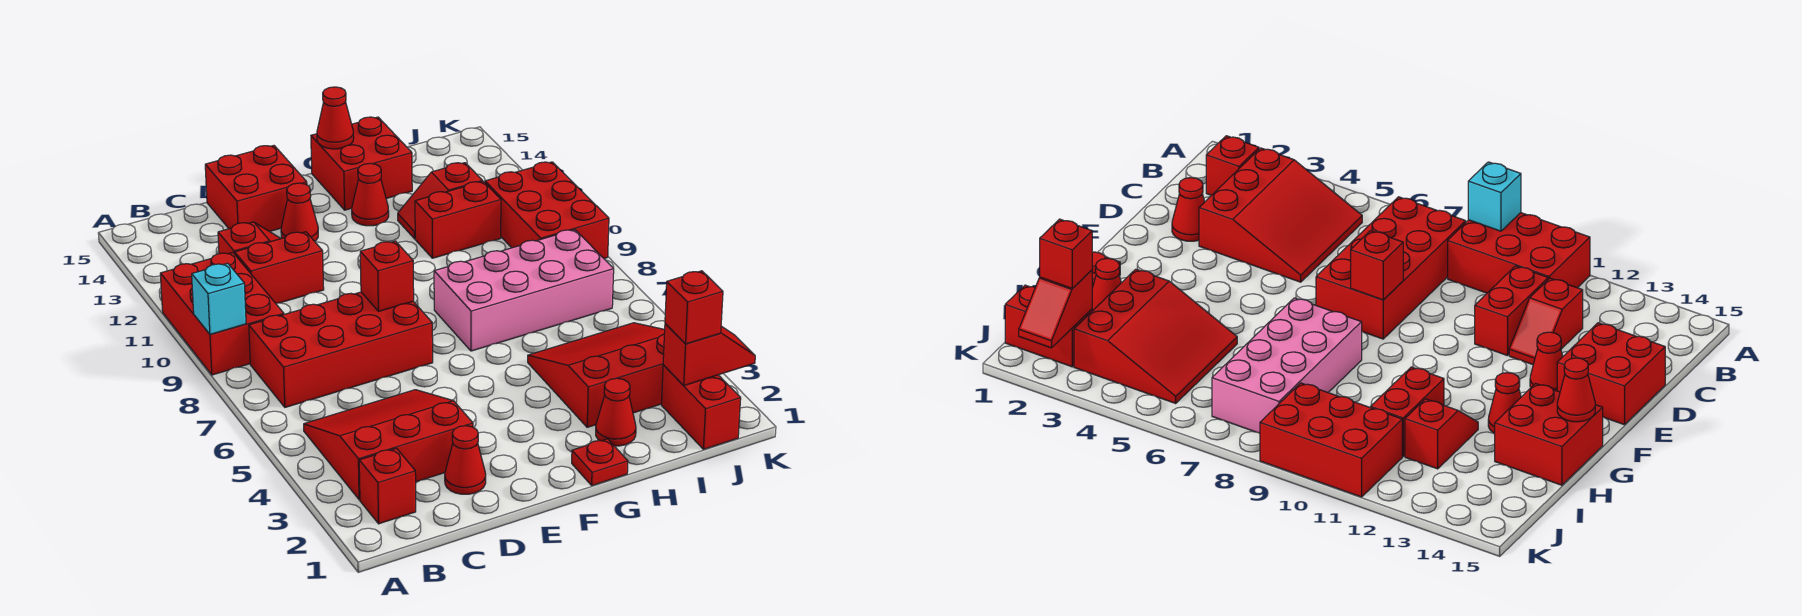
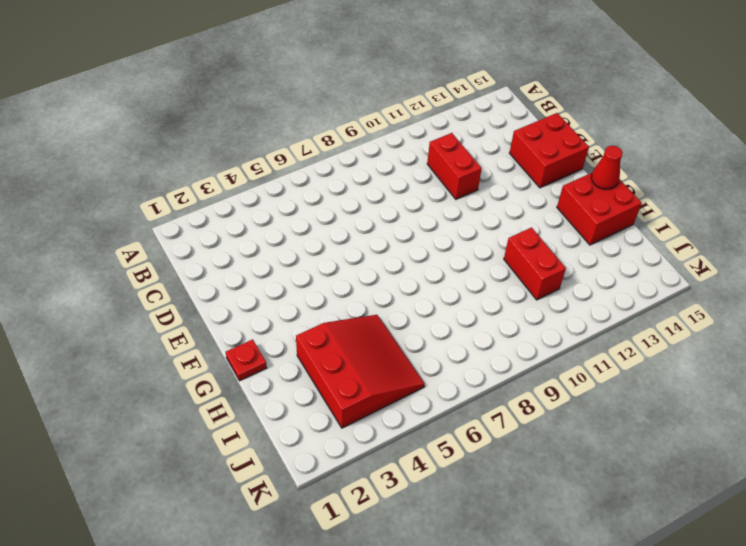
none -> red 2x3 brick [160,252,284,375]
none -> red 1x1 brick [359,448,416,524]
none -> red 3x3 slope [304,390,473,500]

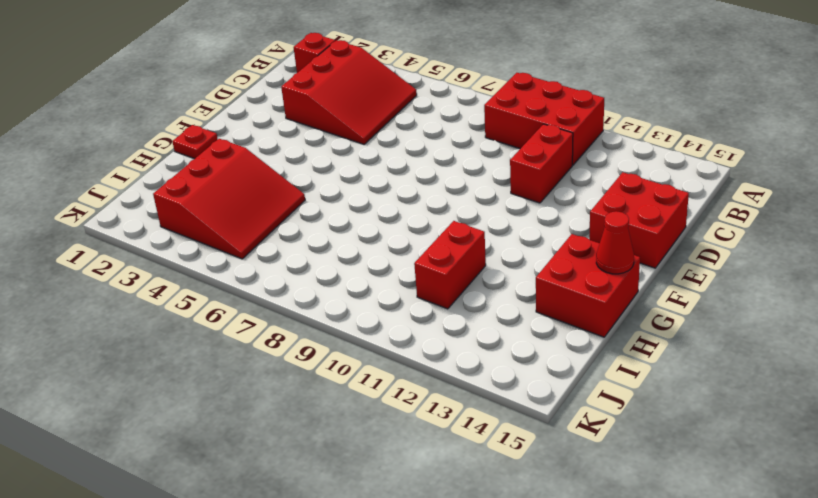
none -> red 2x4 brick [249,292,433,407]
none -> red 1x2 slope [218,222,281,254]
none -> red 1x1 cone [445,426,486,494]

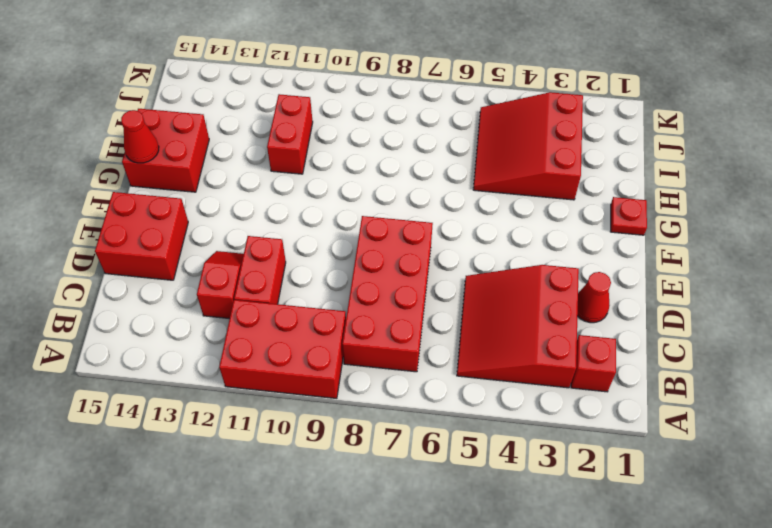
none -> red 1x1 cone [281,183,318,241]
none -> pink 2x4 brick [434,230,614,351]
none -> red 1x1 cone [352,163,389,226]

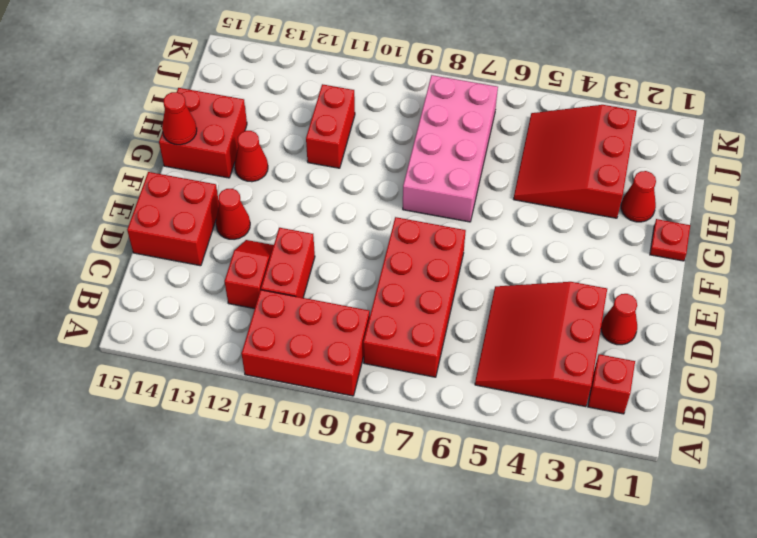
none -> red 1x2 slope [398,163,483,239]
none -> red 1x2 brick [662,365,741,449]
none -> red 2x3 brick [485,162,609,258]

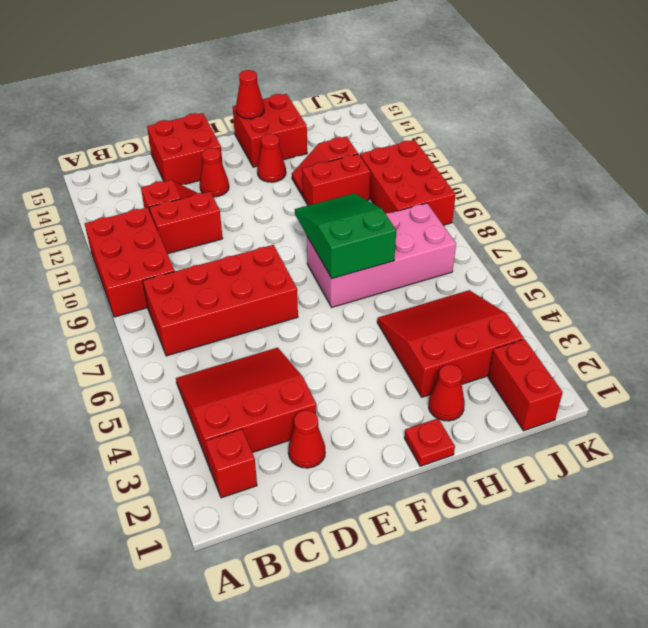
green 2x3 slope [295,193,396,278] -> none
none -> cyan 1x1 brick [192,263,246,334]
none -> red 1x1 brick [360,241,414,311]
none -> red 1x2 slope [663,324,755,386]

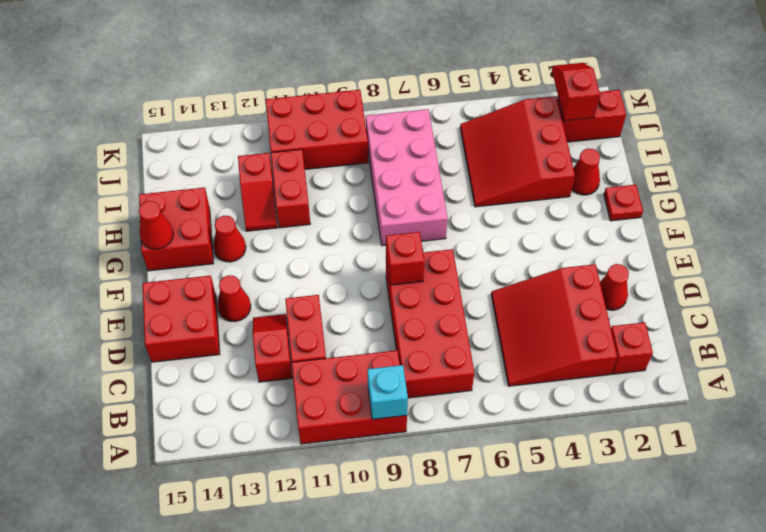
none -> red 1x1 brick [665,271,723,344]

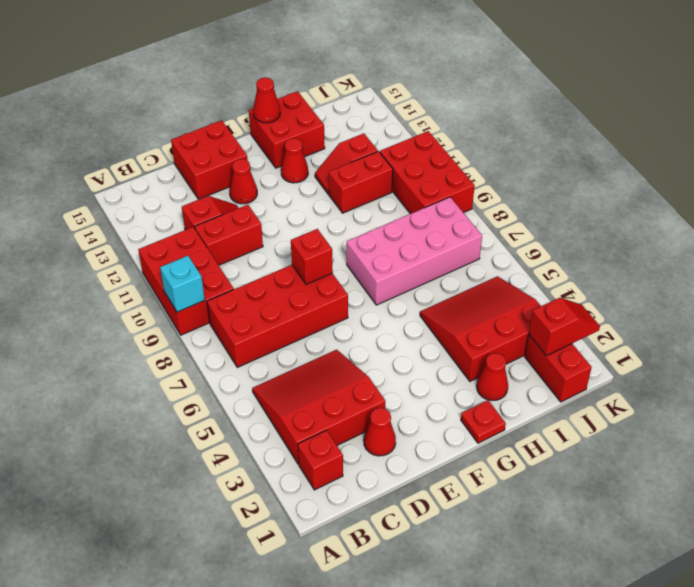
none -> red 1x1 brick [665,271,723,344]

